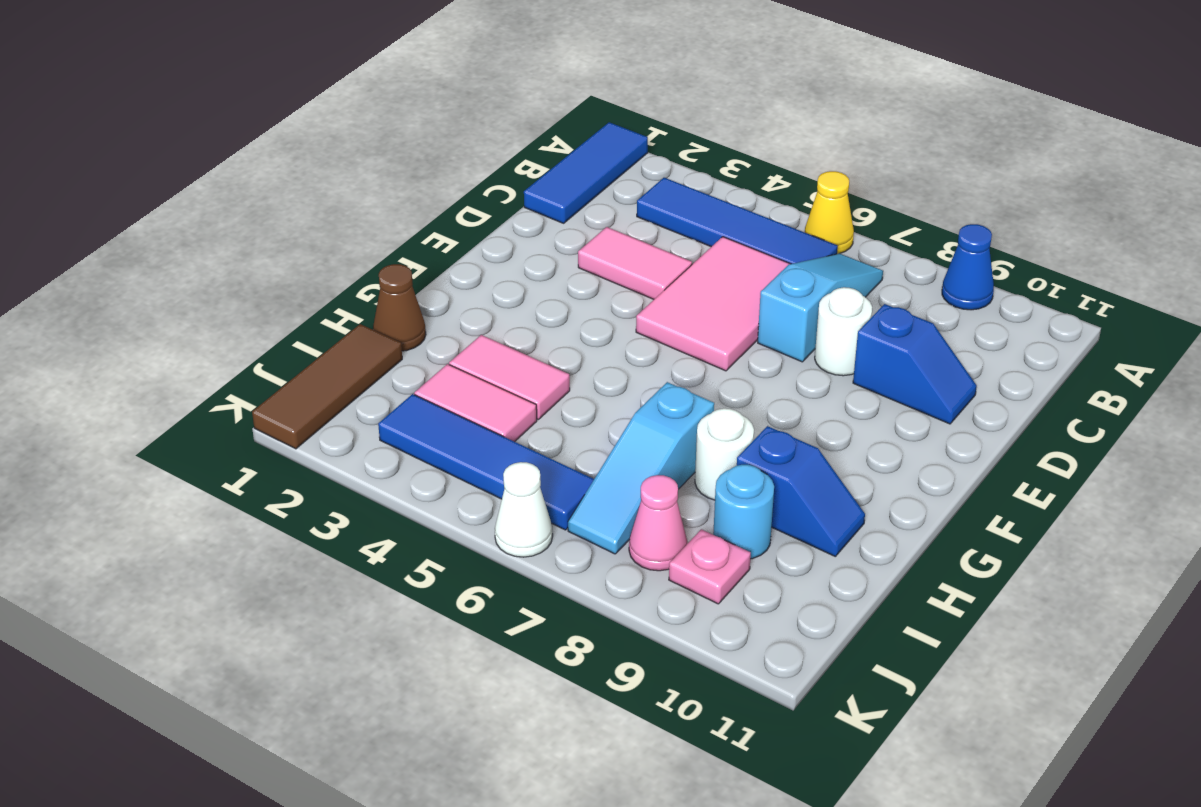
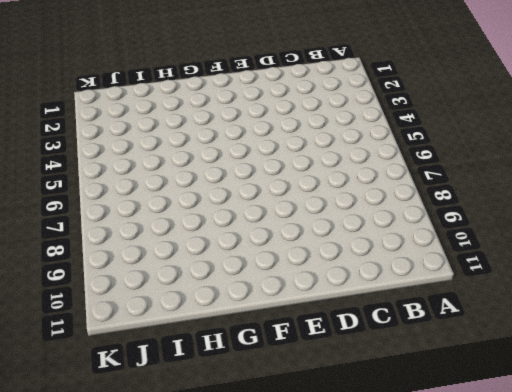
none -> blue 1x3 tile [524,122,648,223]
none -> yellow 1x1 cone [805,171,854,254]
none -> blue 1x1 cone [942,224,994,310]

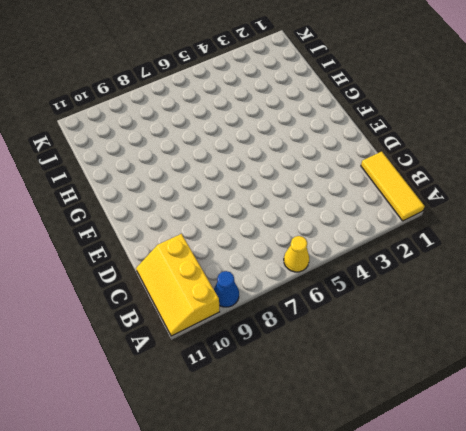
yellow 1x3 tile [361,152,425,221] -> blue 1x3 tile [524,122,648,223]
yellow 2x3 slope [136,234,220,336] -> none
none -> blue 1x4 tile [637,178,838,264]
none -> cyan 1x3 slope [758,253,883,362]
none -> pink 2x3 tile [636,237,790,371]

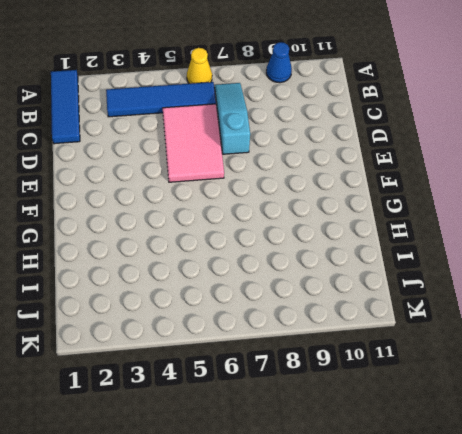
none -> pink 1x2 tile [578,227,692,299]
none -> white 1x1 round brick [815,287,872,376]
none -> blue 1x2 slope [853,304,977,424]

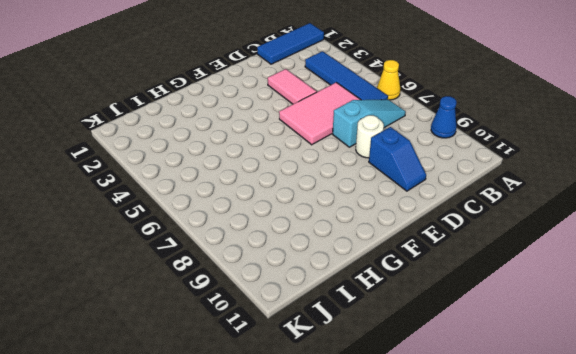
none -> brown 1x1 cone [373,264,426,351]
none -> pink 1x2 tile [449,335,570,419]
none -> cyan 1x3 slope [568,382,714,554]

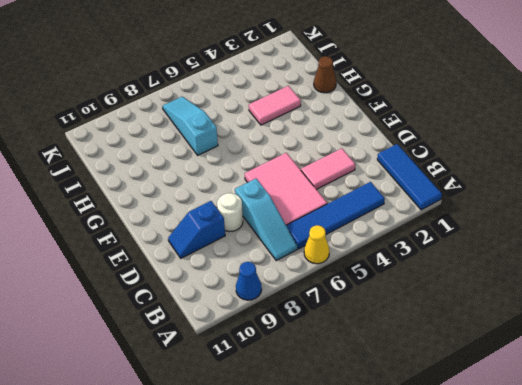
none -> white 1x1 round brick [695,408,754,500]
none -> blue 1x2 slope [737,426,865,556]
none -> brown 1x3 tile [252,324,402,449]

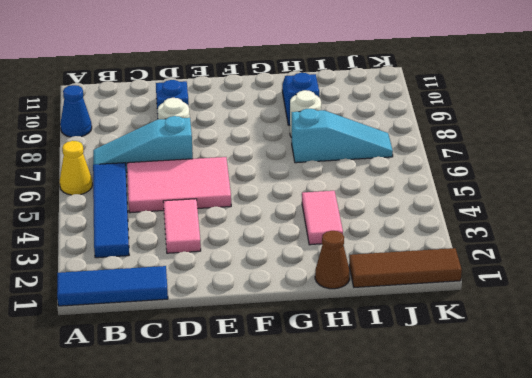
none -> pink 1x2 tile [414,364,537,442]
none -> cyan 1x1 round brick [713,465,774,559]
none -> blue 1x4 tile [378,394,594,530]

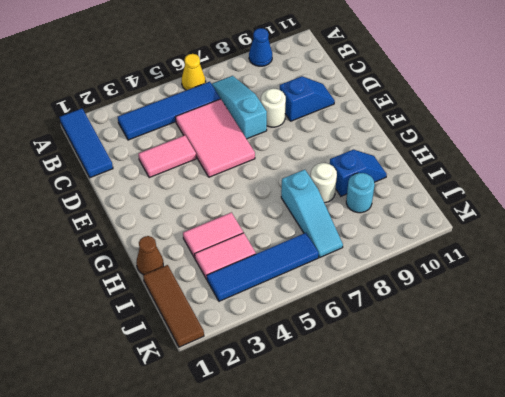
none -> pink 1x1 cone [629,475,687,571]
none -> pink 1x1 plate [669,529,751,604]
none -> white 1x1 cone [495,462,553,557]

